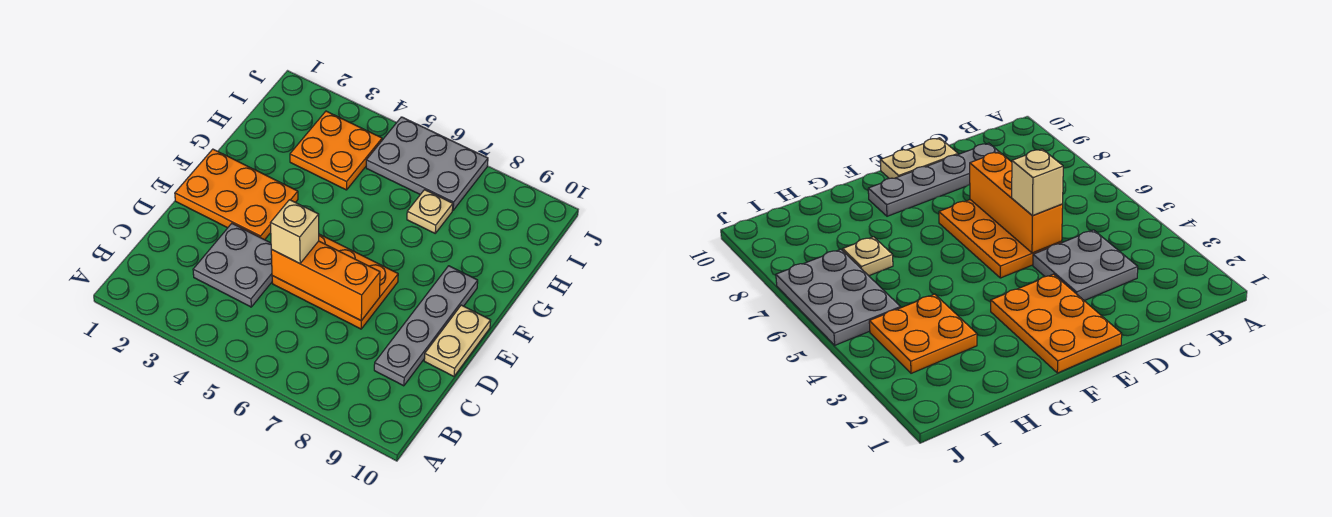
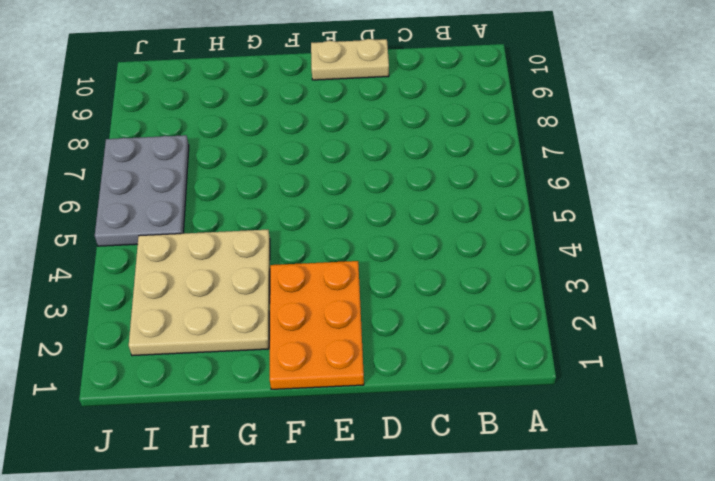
tan 3x3 plate [129,230,270,356] -> orange 2x2 plate [290,111,382,190]
none -> grey 2x2 plate [193,224,272,307]
none -> grey 1x4 plate [374,266,478,386]

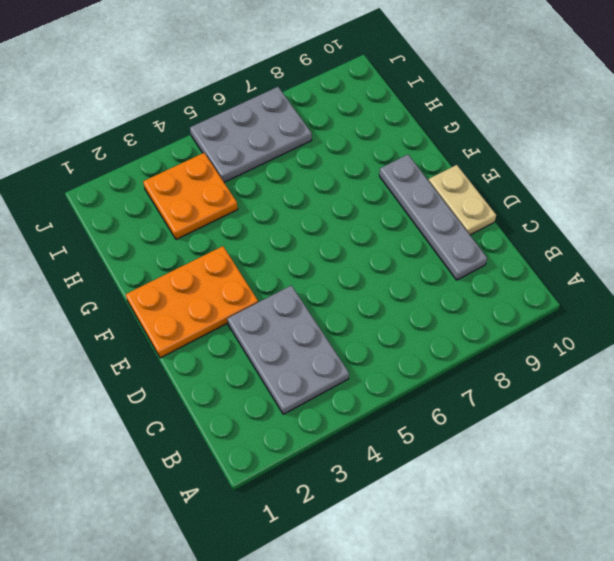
grey 2x3 plate [227,286,349,414] -> grey 2x2 plate [193,224,272,307]
none -> orange 2x3 plate [272,234,398,329]
none -> tan 1x1 plate [407,190,453,233]

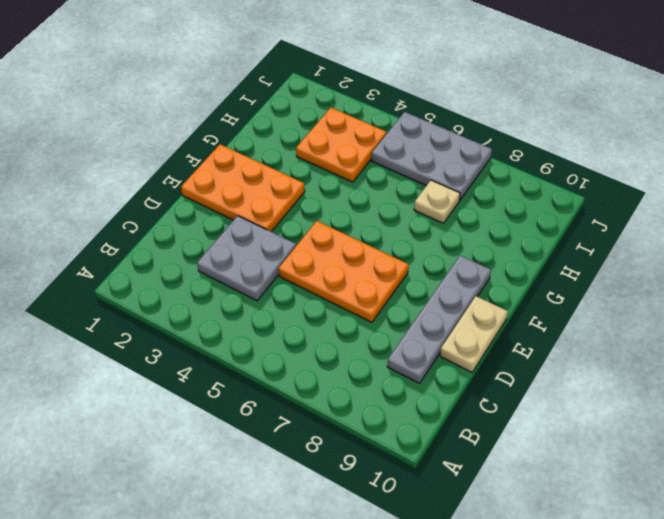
none -> orange 1x3 brick [271,241,380,321]
none -> tan 1x1 brick [271,200,319,264]

